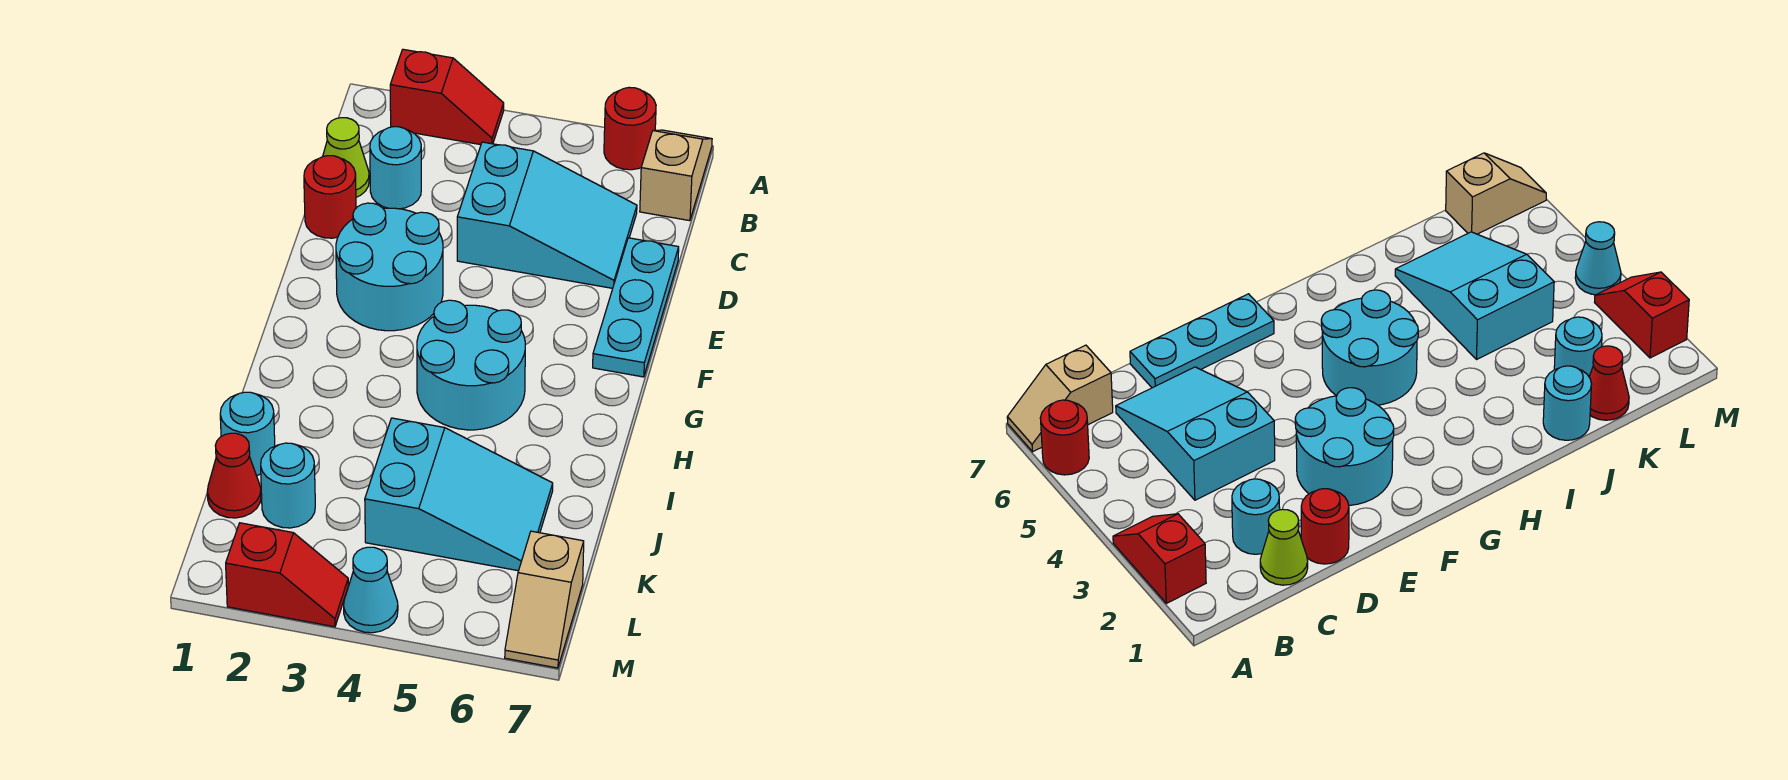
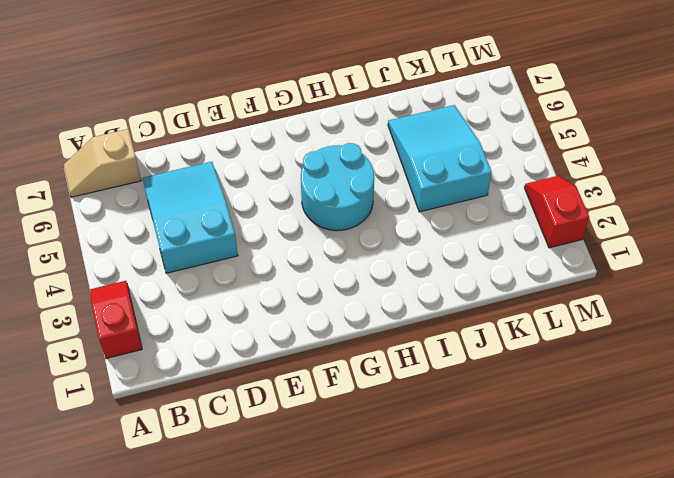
none -> red 1x1 round brick [604,87,656,170]
none -> lime 1x1 cone [323,118,369,197]
none -> cyan 1x1 round brick [370,127,421,209]

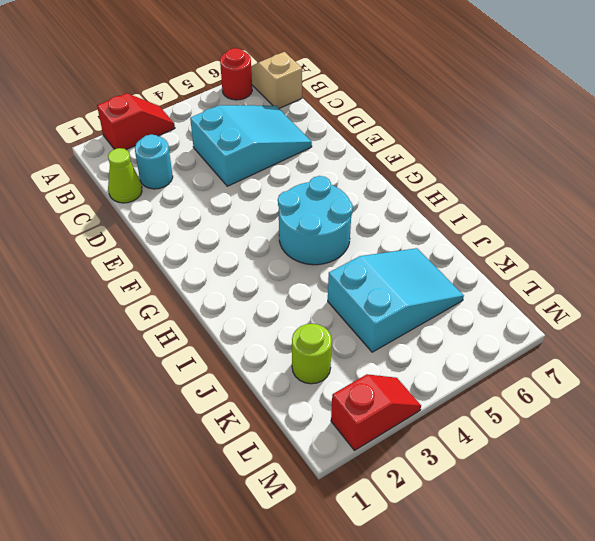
lime 1x1 round brick [292,324,332,384] -> cyan 1x1 round brick [261,443,315,528]
none -> red 1x1 round brick [304,156,356,238]
none -> cyan 1x3 plate [593,238,679,377]
none -> cyan 2x2 round brick [336,203,443,331]

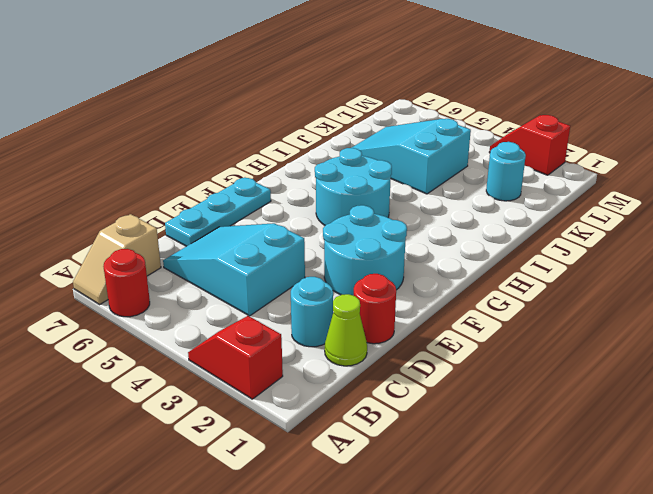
none -> cyan 1x1 round brick [220,392,275,475]
none -> red 1x1 cone [207,433,261,518]
none -> tan 1x2 slope [505,531,584,668]

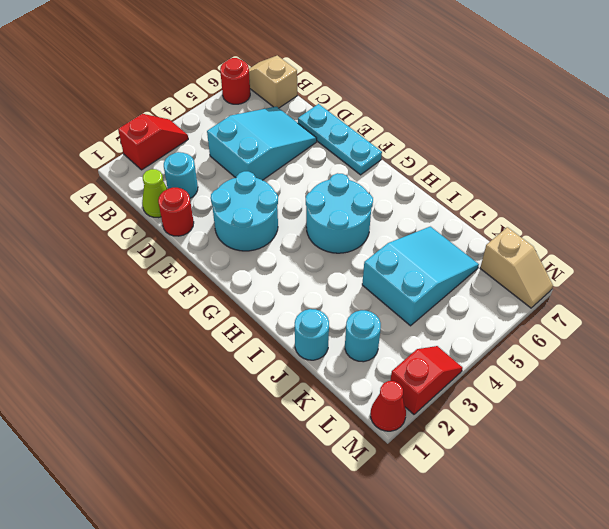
red 1x1 cone [371,381,406,431] -> red 1x1 cone moved to [207,433,261,518]
none -> cyan 1x1 cone [344,547,398,633]

